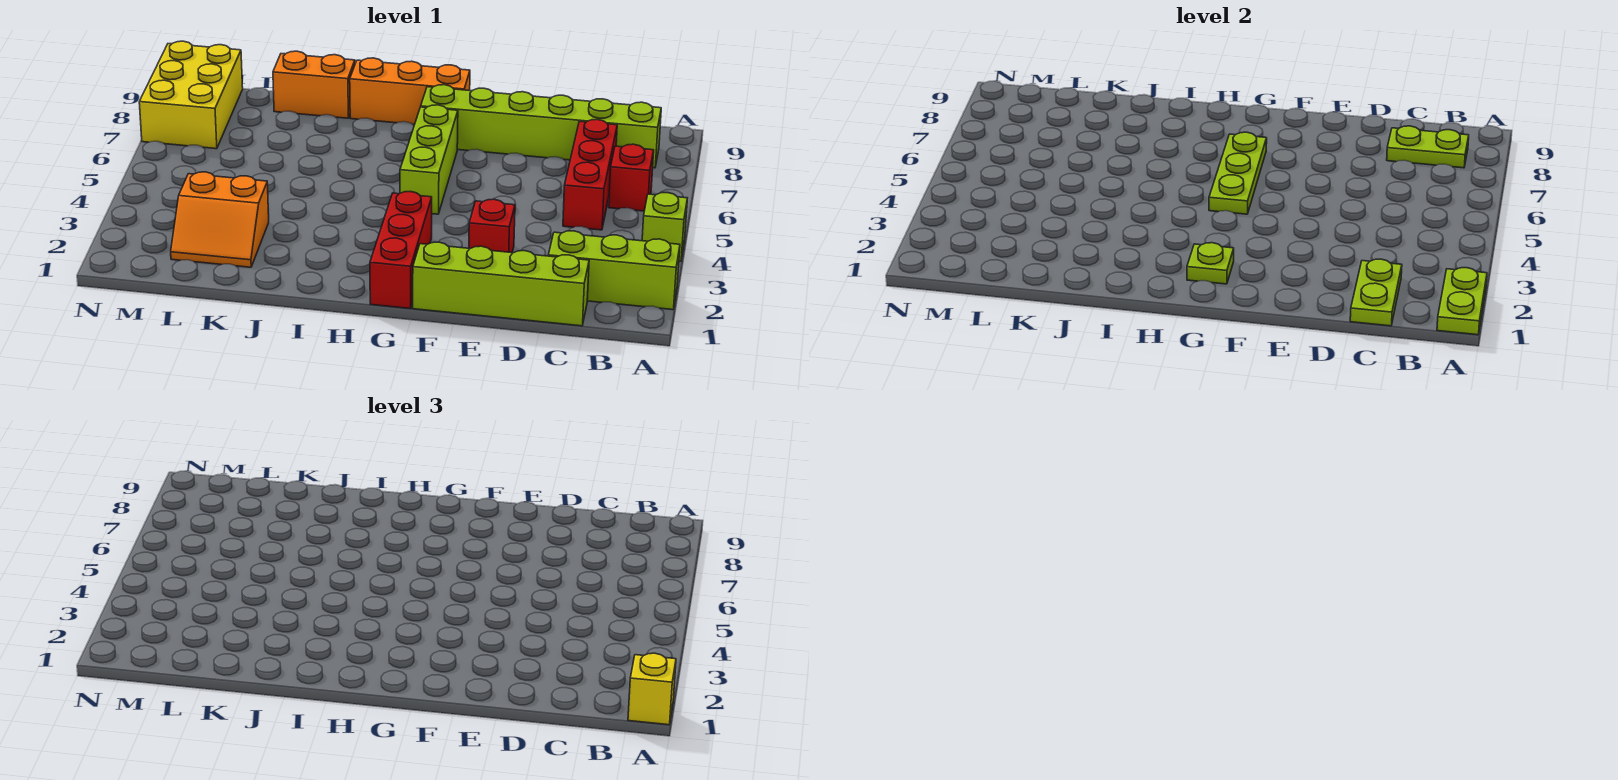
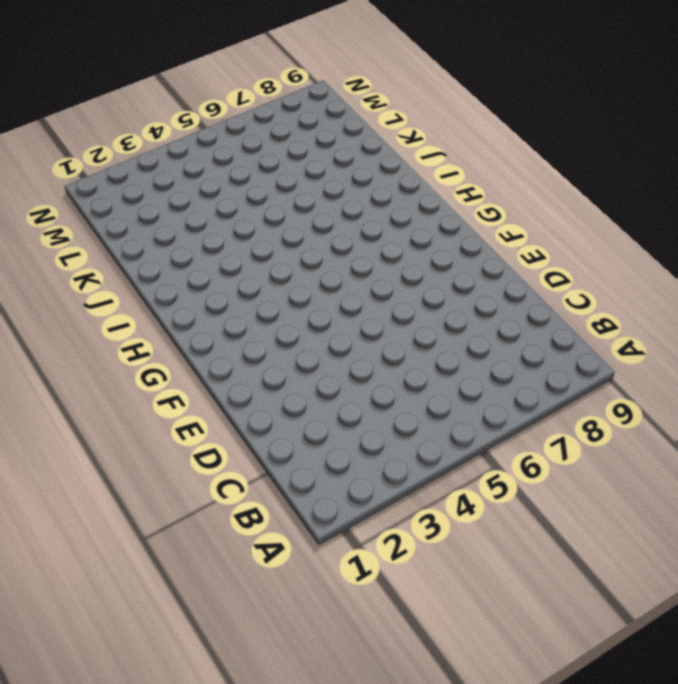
none -> lime 1x3 brick [548,231,680,310]
none -> lime 1x1 brick [642,193,687,261]
none -> red 1x1 brick [609,144,654,211]

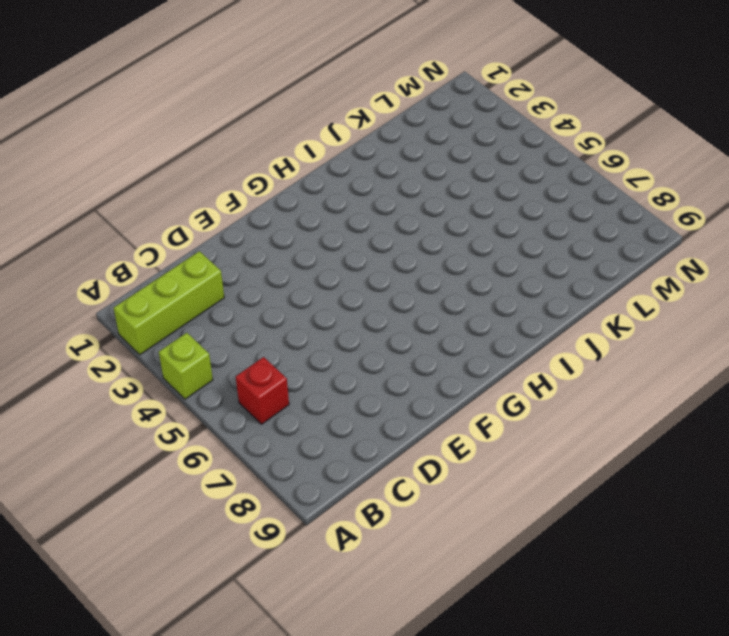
none -> lime 1x6 brick [421,85,661,168]
none -> lime 1x4 brick [413,242,589,326]
none -> red 1x3 brick [563,120,617,230]

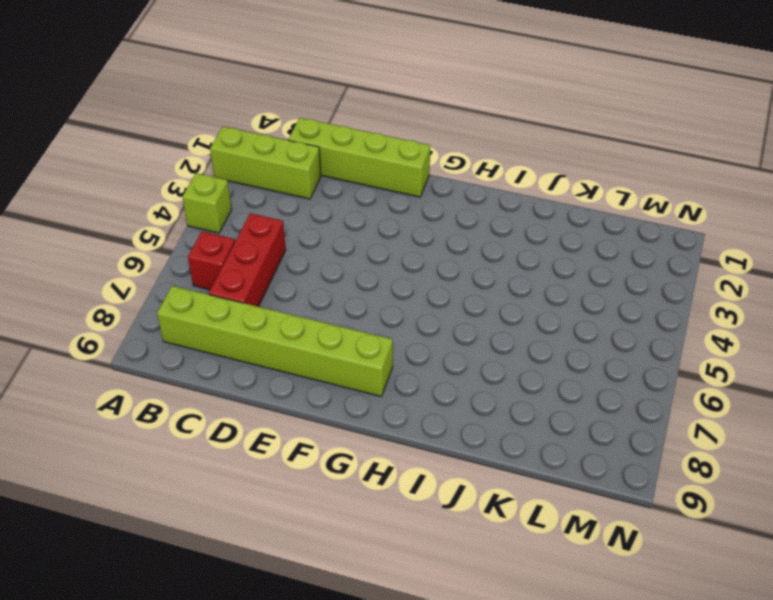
none -> red 1x1 brick [469,199,515,253]
none -> red 1x3 brick [370,192,432,309]
none -> lime 1x3 brick [400,105,458,214]

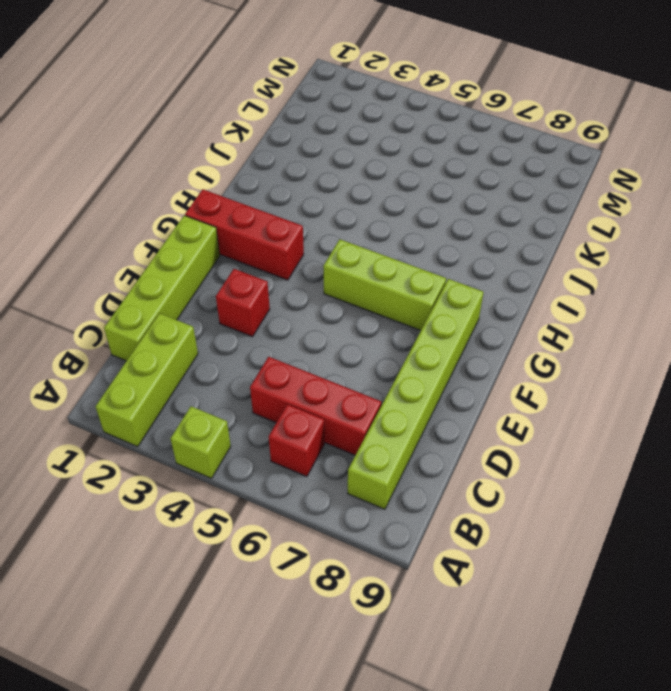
none -> orange 1x3 brick [350,58,470,124]
none -> orange 1x2 brick [273,51,355,118]
none -> orange 2x2 slope [171,172,269,267]

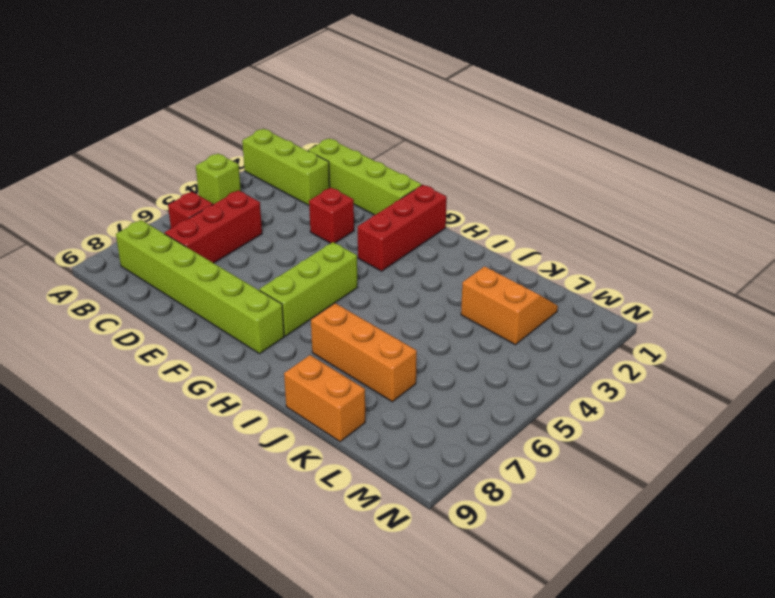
orange 1x3 brick [311,303,417,402] -> orange 1x3 brick moved to [350,58,470,124]
none -> yellow 2x3 brick [139,41,243,149]
none -> lime 1x2 plate [1437,268,1487,335]
none -> lime 1x2 plate [1387,126,1469,168]

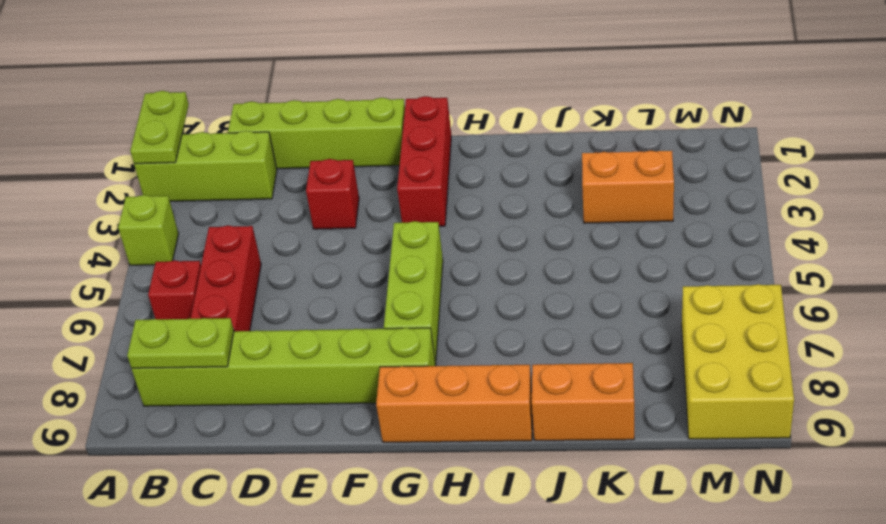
none -> lime 1x2 plate [1350,259,1402,326]
none -> lime 1x1 plate [1187,243,1234,284]
none -> lime 1x3 plate [1209,132,1267,214]

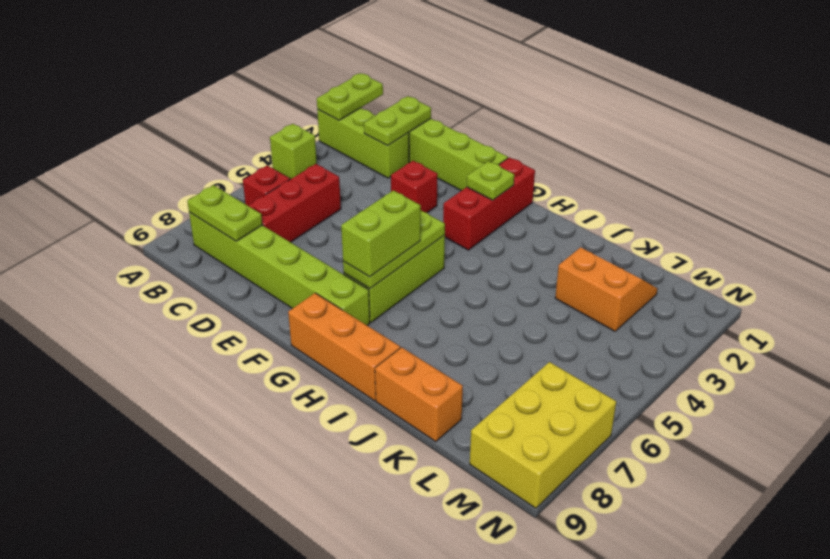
lime 1x2 brick [341,190,421,277] -> none
none -> yellow 1x1 brick [628,653,676,725]

